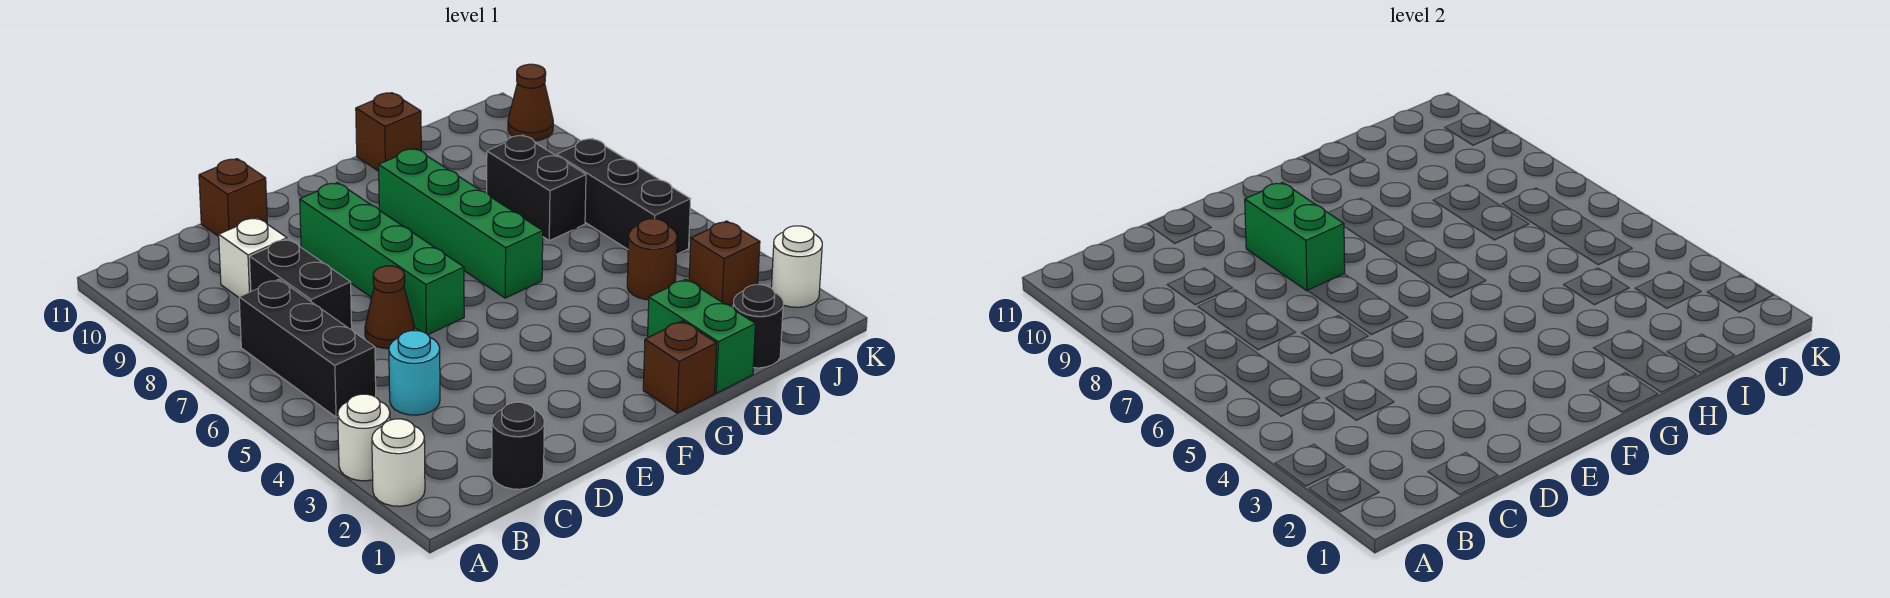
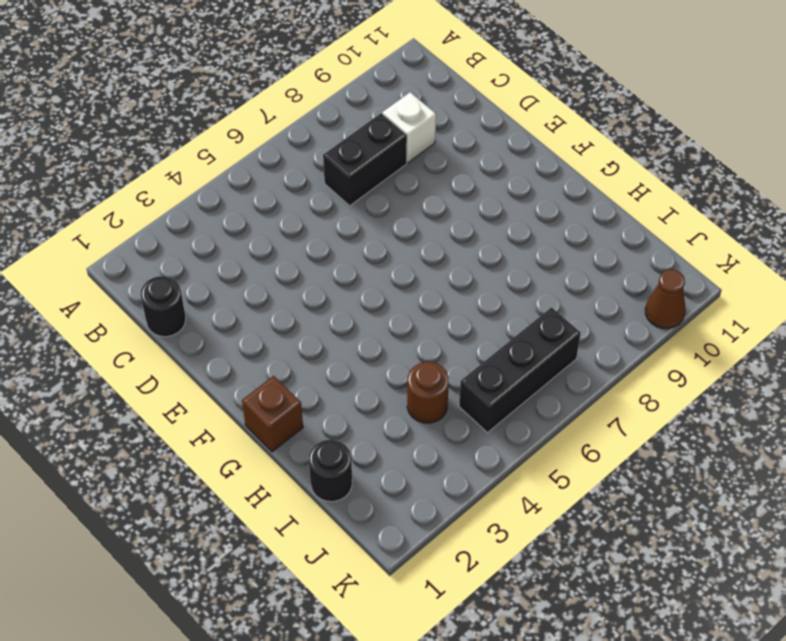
none -> white 1x1 round brick [372,419,425,506]
none -> white 1x1 round brick [338,394,390,481]
none -> black 1x3 brick [239,279,376,417]

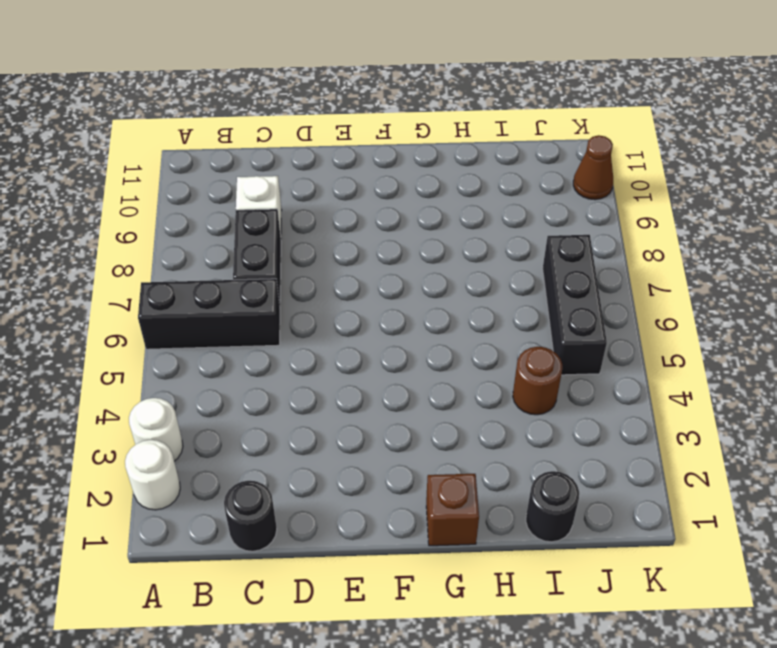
black 1x3 brick [138,279,280,349] -> black 1x3 brick turned to [239,279,376,417]
none -> cyan 1x1 round brick [389,331,440,415]
none -> brown 1x1 cone [365,266,414,349]
none -> brown 1x1 brick [199,159,267,237]

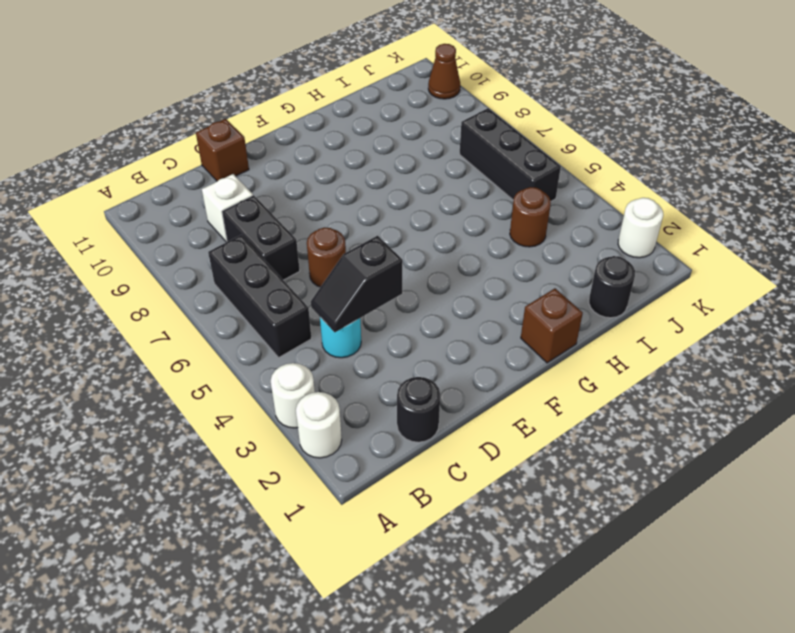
black 1x2 slope [311,236,403,332] -> none
brown 1x1 round brick [307,227,346,287] -> brown 1x1 cone [365,266,414,349]
none -> green 1x4 brick [300,183,464,335]
none -> green 1x4 brick [379,148,543,298]
none -> green 1x2 brick [648,279,756,393]

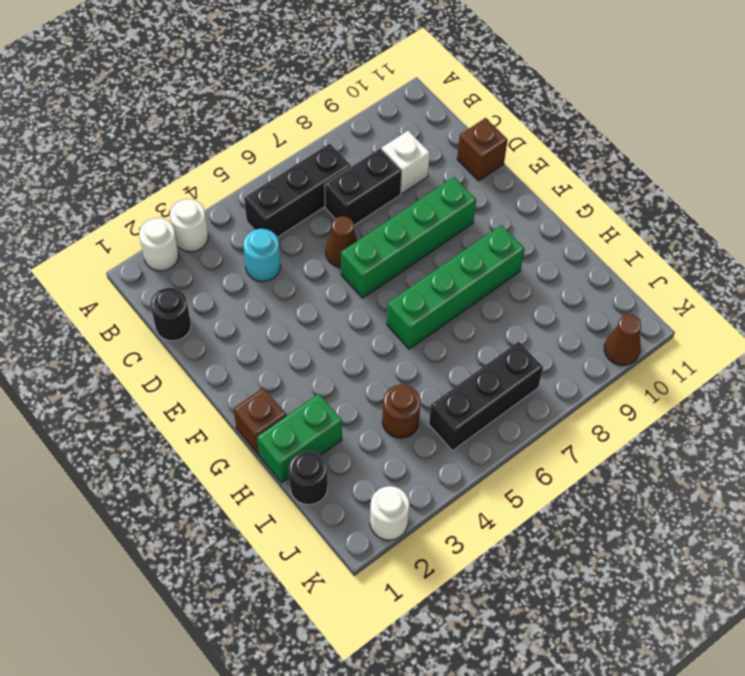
none -> brown 1x1 brick [356,93,421,171]
none -> black 1x2 brick [487,135,586,241]
none -> brown 1x1 brick [689,221,760,306]

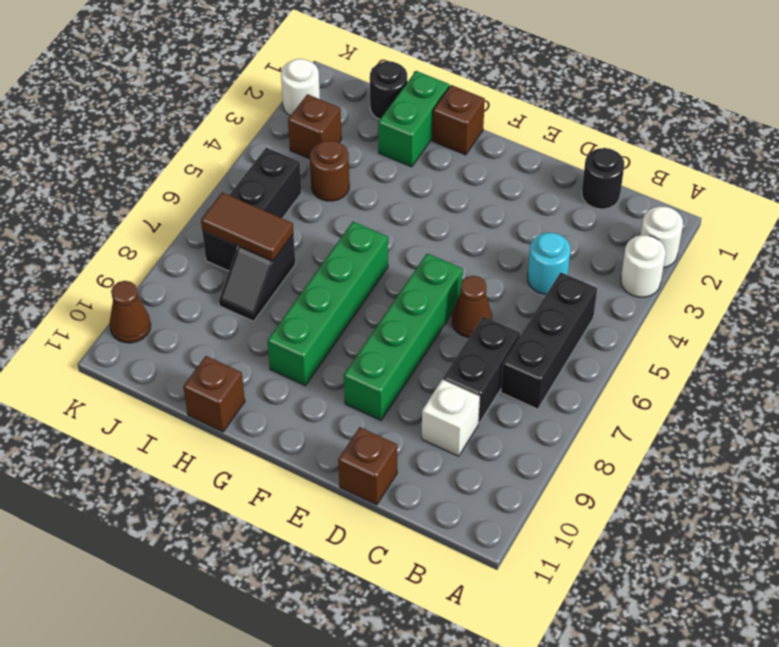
black 1x2 slope [219,234,296,321] -> black 1x2 brick [487,135,586,241]
brown 1x2 tile [201,192,293,261] -> none
none -> green 1x2 brick [1245,183,1345,291]

